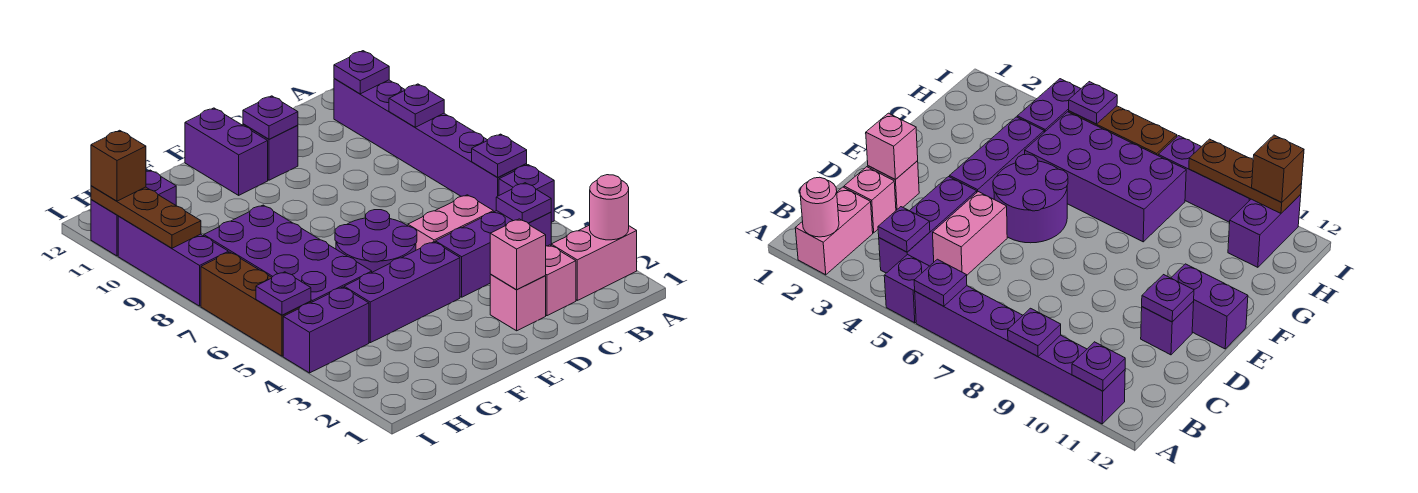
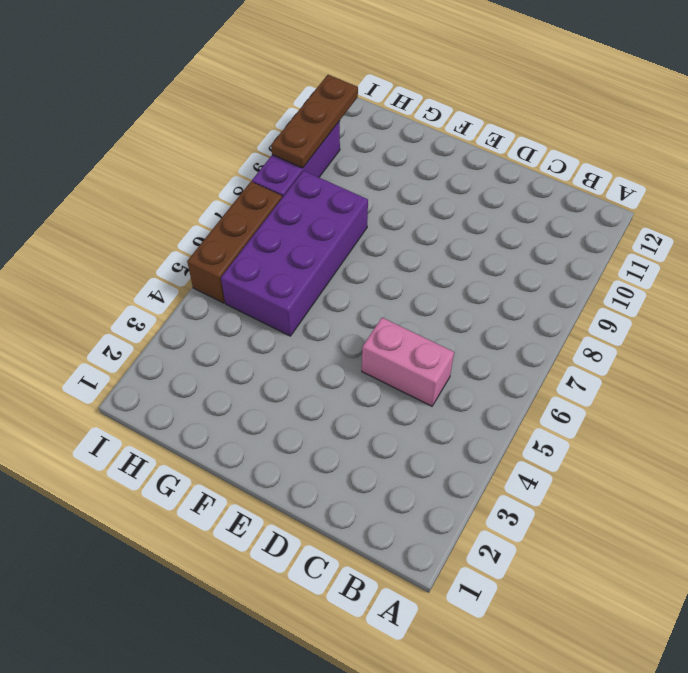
none -> pink 1x2 brick [551,225,637,300]
none -> purple 1x1 brick [499,165,554,222]
none -> purple 1x6 brick [334,79,527,212]

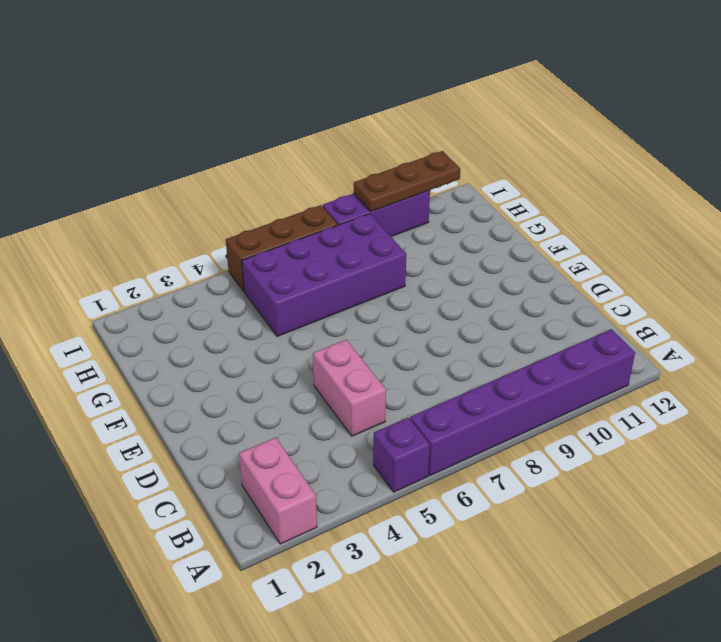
none -> purple 1x3 brick [435,211,551,297]
none -> pink 1x1 brick [545,245,576,316]
none -> pink 1x1 brick [490,275,546,331]

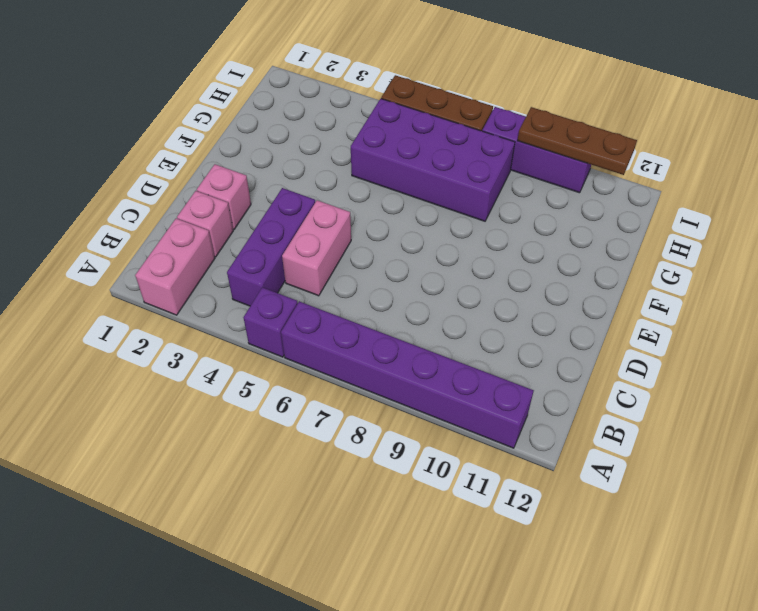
none -> purple 1x1 brick [243,124,298,180]
none -> purple 1x3 brick [344,242,460,343]
none -> purple 2x2 round brick [335,210,417,272]

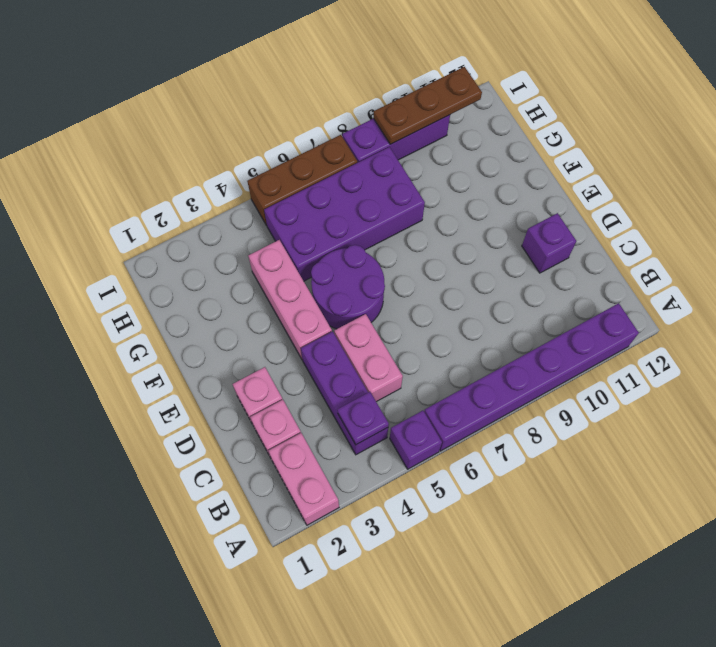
pink 1x3 brick [248,240,332,360] -> purple 1x3 brick [344,242,460,343]
none -> purple 1x2 brick [185,108,268,195]
none -> purple 1x2 brick [283,287,369,373]
none -> purple 1x2 brick [91,170,176,256]

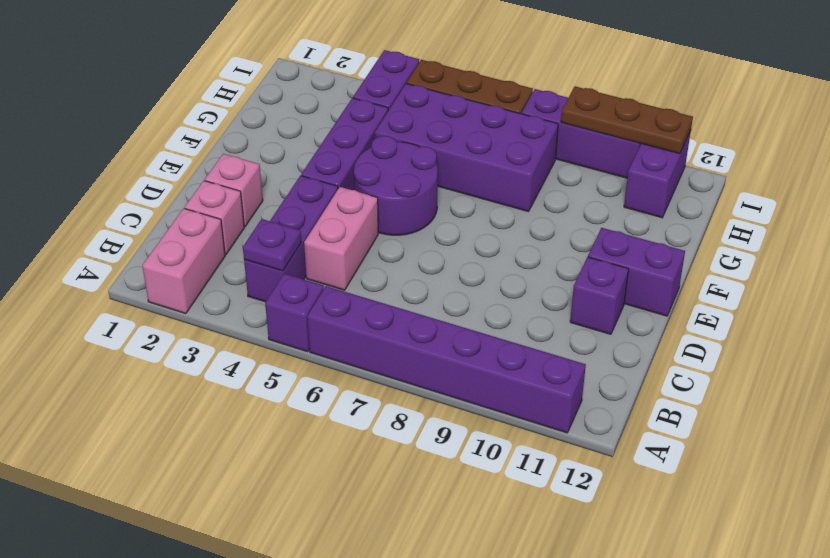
none -> pink 1x1 round brick [590,175,629,240]
none -> purple 1x1 plate [472,134,527,177]
none -> purple 1x1 plate [389,84,444,127]

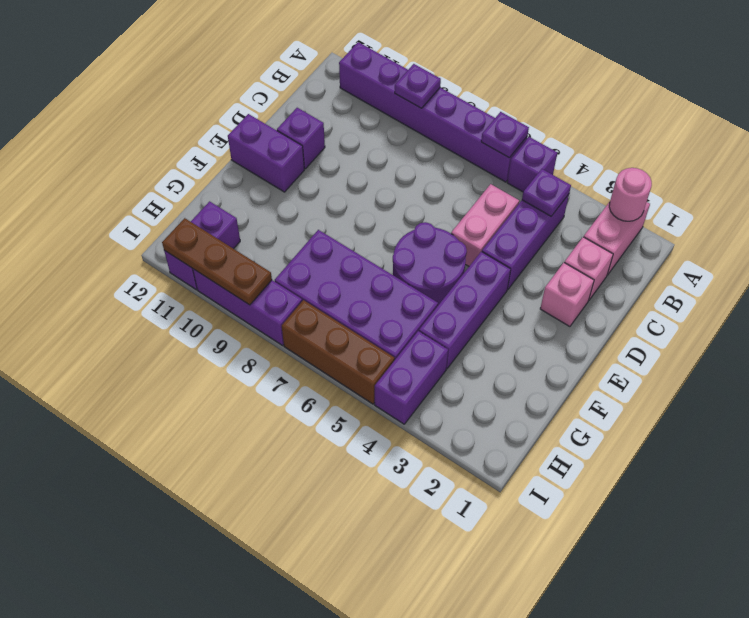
none -> purple 1x1 plate [334,51,389,94]
none -> pink 1x1 brick [490,219,546,290]
none -> purple 1x1 plate [243,96,298,139]

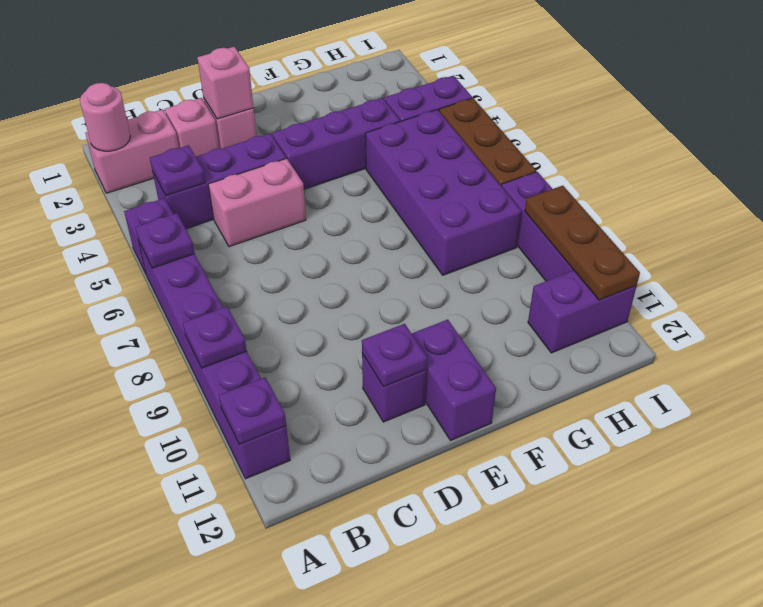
none -> purple 2x2 round brick [335,210,417,272]
none -> purple 1x1 plate [256,272,311,315]
none -> brown 1x1 brick [91,130,146,201]

